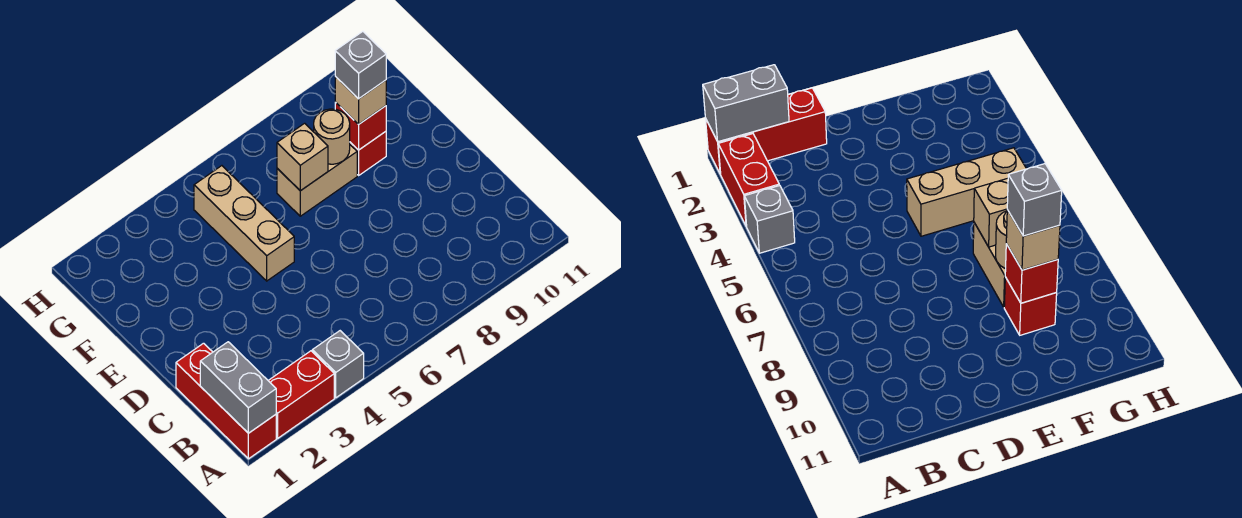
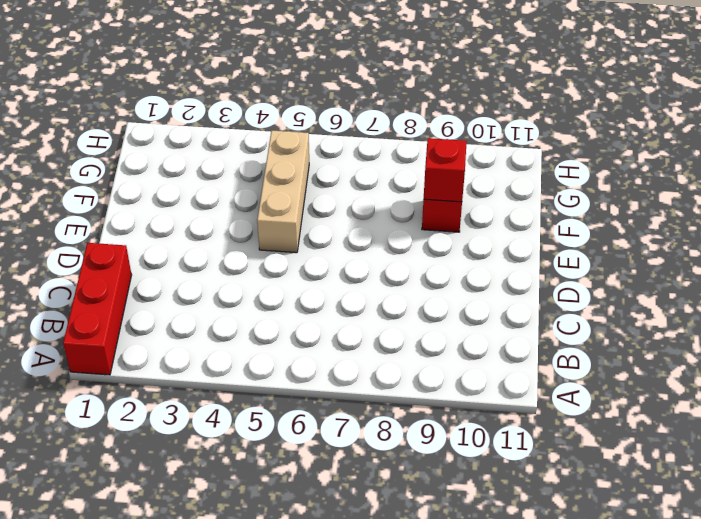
none -> red 1x2 brick [268,351,334,438]
none -> grey 1x1 brick [312,331,364,398]
none -> tan 1x2 brick [277,145,357,216]

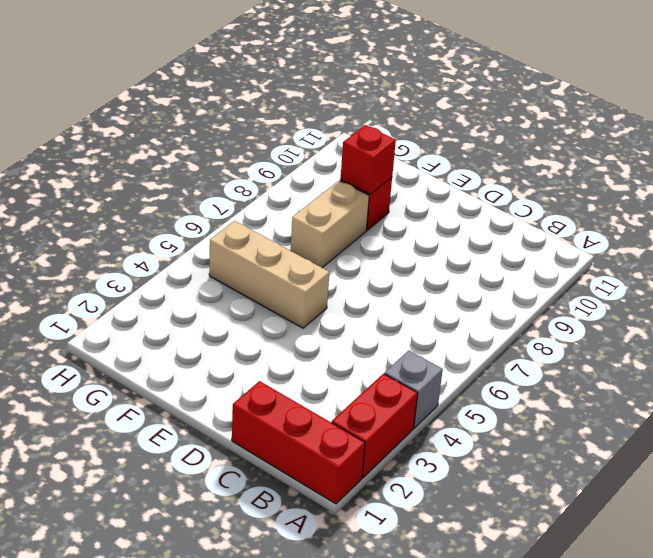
none -> grey 1x2 brick [200,342,276,433]
none -> tan 1x1 brick [277,123,328,191]
none -> tan 1x1 round brick [314,109,350,164]

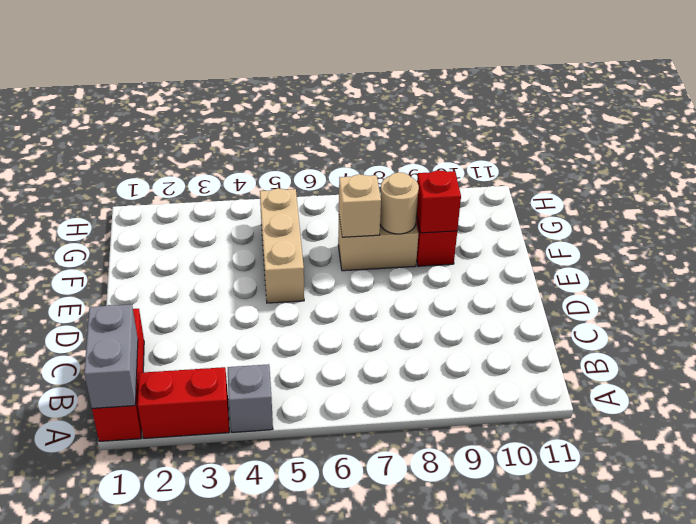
none -> tan 1x1 brick [335,77,386,124]
none -> grey 1x1 brick [335,31,386,99]

